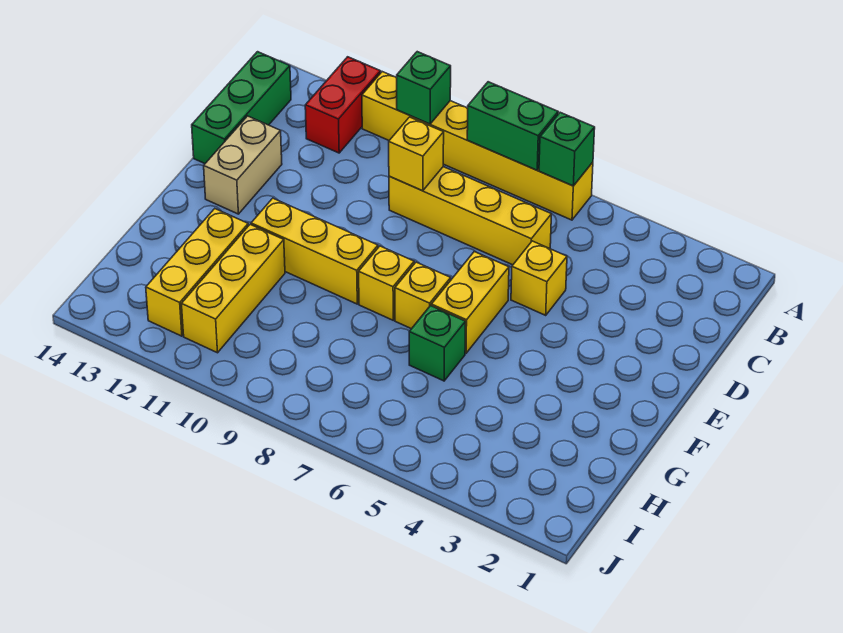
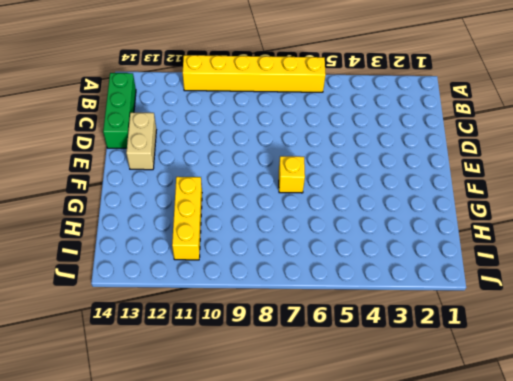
none -> red 1x2 brick [305,57,381,153]
none -> yellow 1x4 brick [389,167,551,265]
none -> yellow 1x1 brick [511,241,567,315]

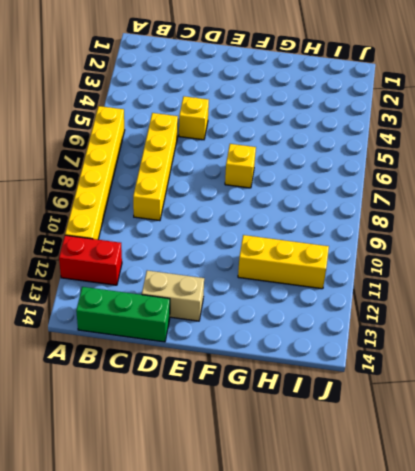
none -> yellow 1x2 brick [431,252,509,353]
none -> yellow 1x1 brick [359,246,414,320]
none -> yellow 1x3 brick [251,198,378,304]

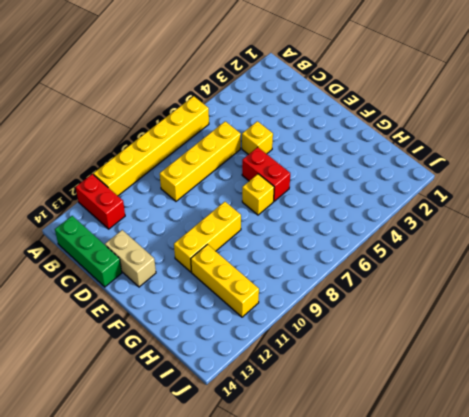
red 1x2 brick [242,147,290,201] -> yellow 1x2 brick [431,252,509,353]
none -> yellow 1x1 brick [359,246,414,320]
none -> green 1x1 brick [409,306,466,381]
none -> yellow 1x3 brick [146,209,248,336]

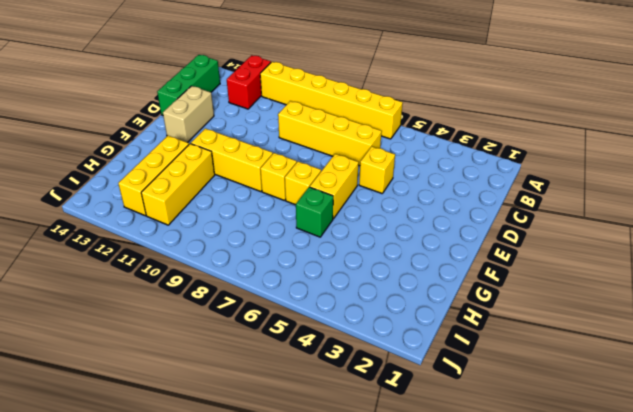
none -> green 1x1 brick [539,112,595,186]
none -> green 1x2 brick [467,82,558,170]
none -> green 1x1 brick [397,52,451,124]

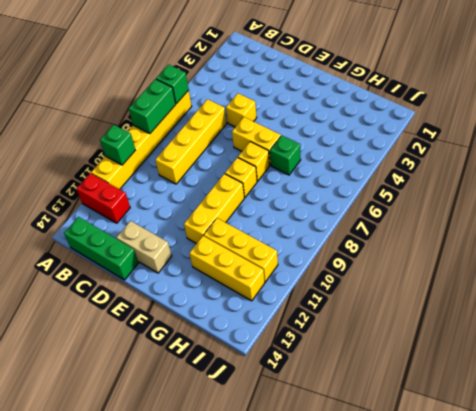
none -> yellow 1x1 brick [389,117,444,191]

